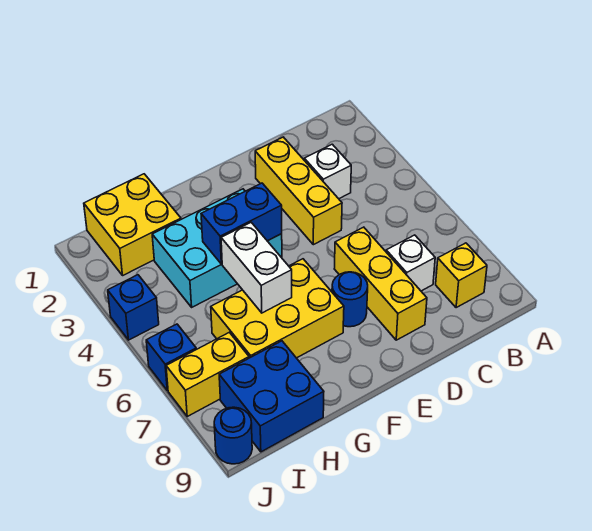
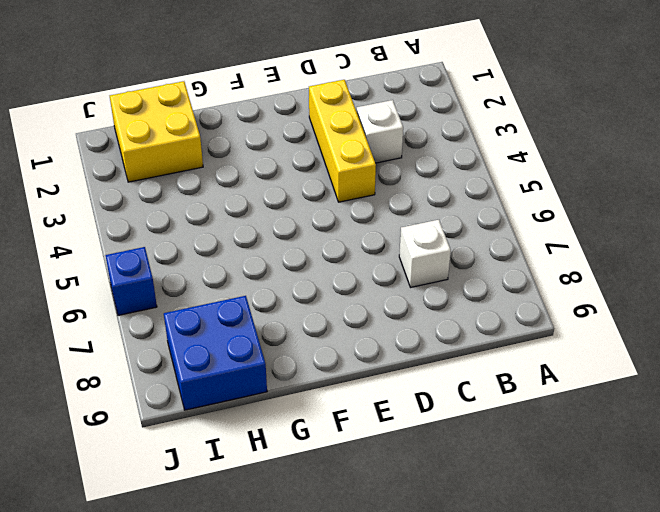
none -> yellow 1x1 brick [436,243,487,308]
none -> yellow 1x3 brick [334,227,427,340]
none -> blue 1x1 round brick [332,272,368,327]

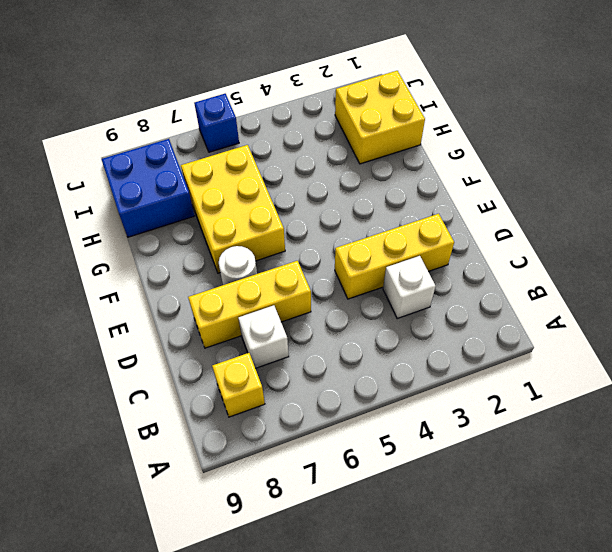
white 1x1 round brick [219,246,257,285] -> blue 1x1 round brick [332,272,368,327]
none -> cyan 2x3 brick [152,189,282,307]
none -> yellow 1x2 brick [166,332,249,416]
none -> blue 1x1 brick [108,275,159,340]

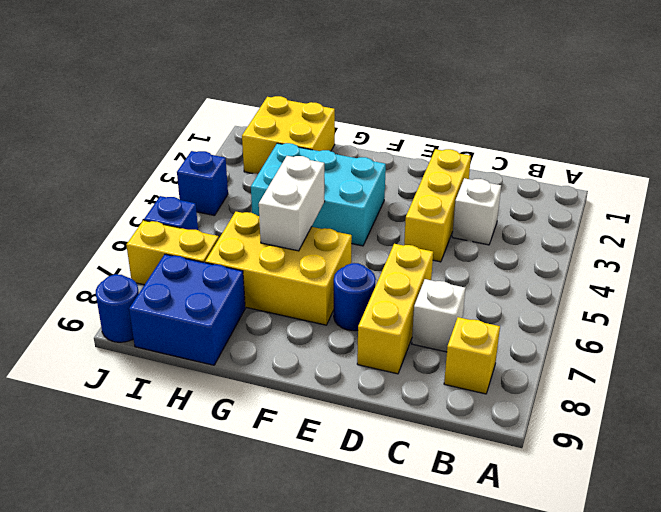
none -> blue 1x2 brick [201,183,282,264]

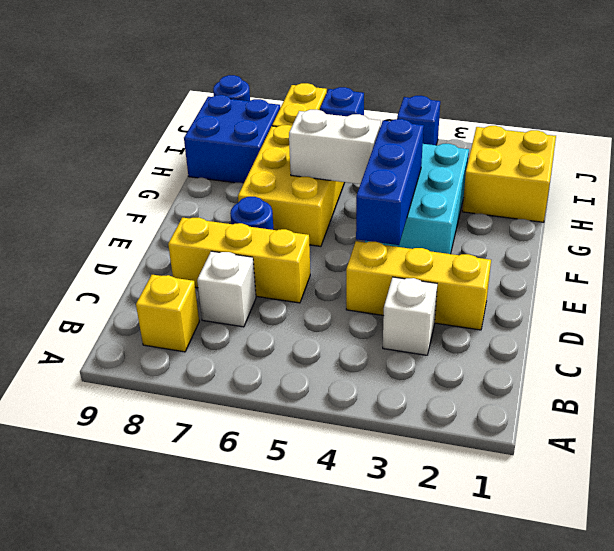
blue 1x3 brick [356,119,424,245] -> blue 1x2 brick [201,183,282,264]

